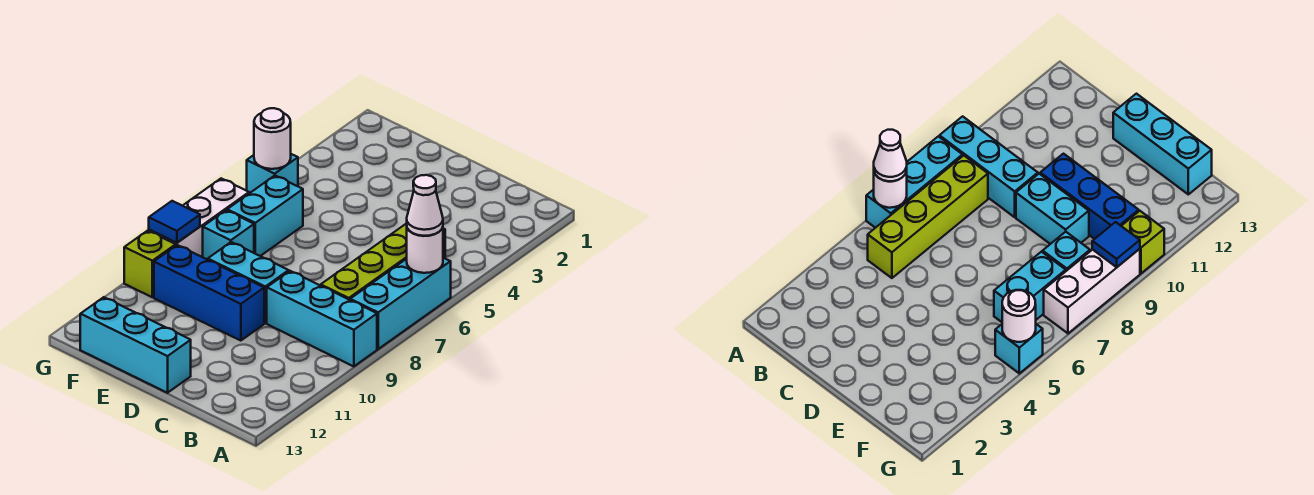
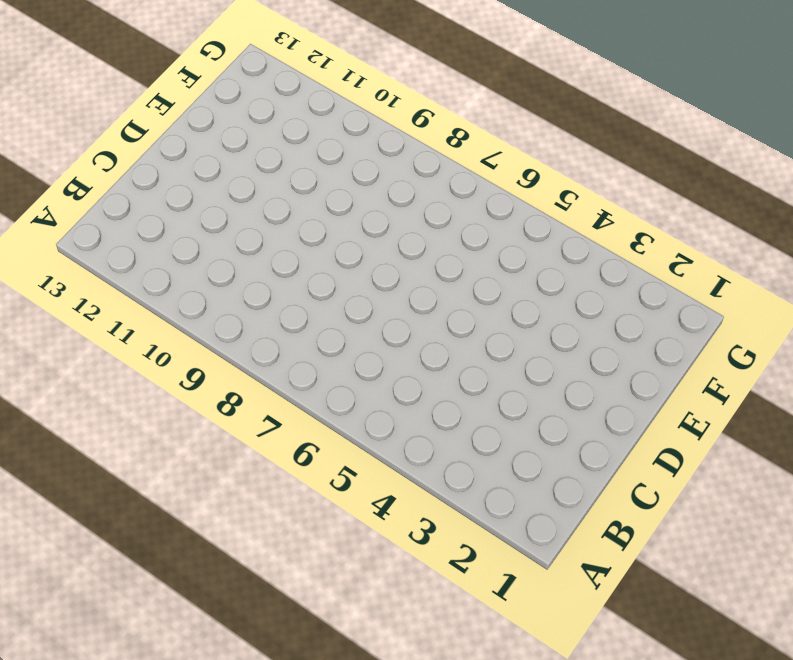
none -> cyan 1x3 brick [350,258,451,349]
none -> cyan 1x3 brick [267,271,377,367]
none -> lime 1x4 brick [321,223,445,300]

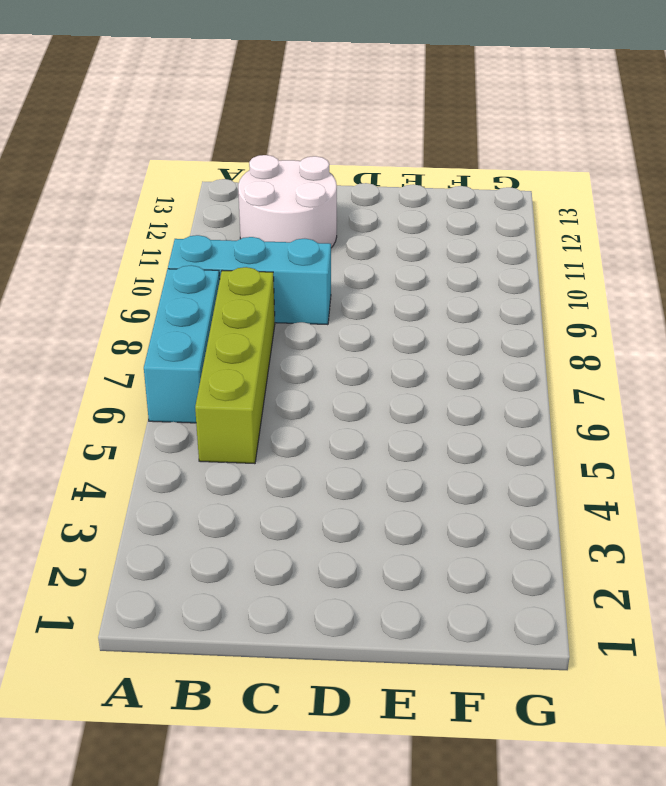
white 2x2 round brick [238,155,337,248] -> none
none -> cyan 1x2 brick [208,242,289,323]
none -> blue 1x3 brick [154,245,264,341]
none -> cyan 1x3 brick [80,297,191,393]

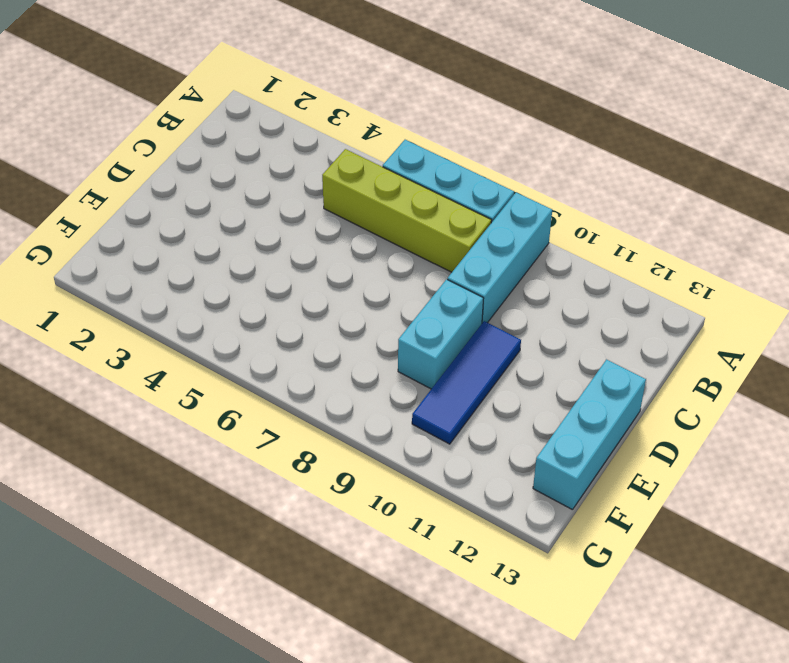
blue 1x3 tile [412,321,521,444] -> blue 1x3 brick [154,245,264,341]
none -> cyan 1x2 brick [227,176,303,256]
none -> cyan 1x1 brick [203,210,254,260]
none -> cyan 1x1 brick [247,154,298,193]

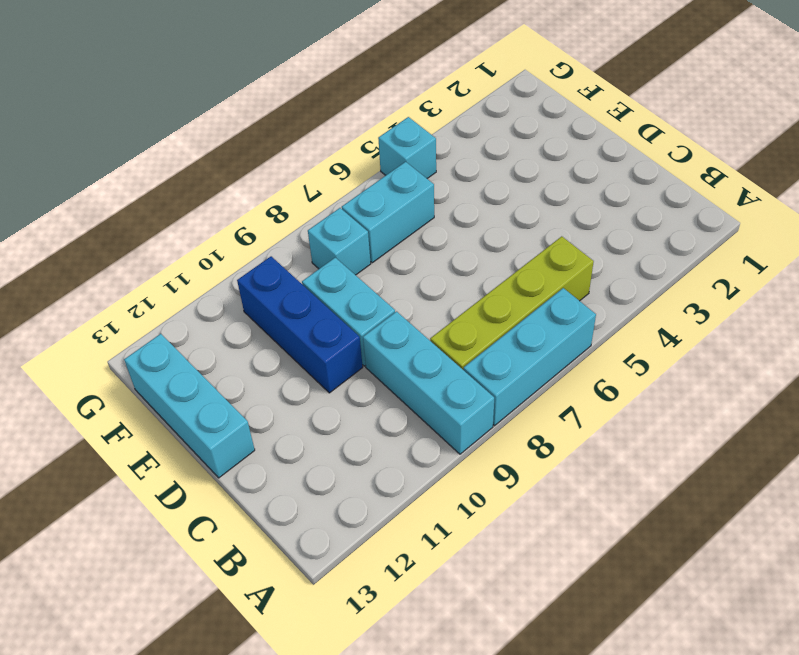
none -> white 1x3 brick [149,179,249,257]
none -> lime 1x1 brick [124,231,176,297]
none -> white 1x1 round brick [407,227,443,273]

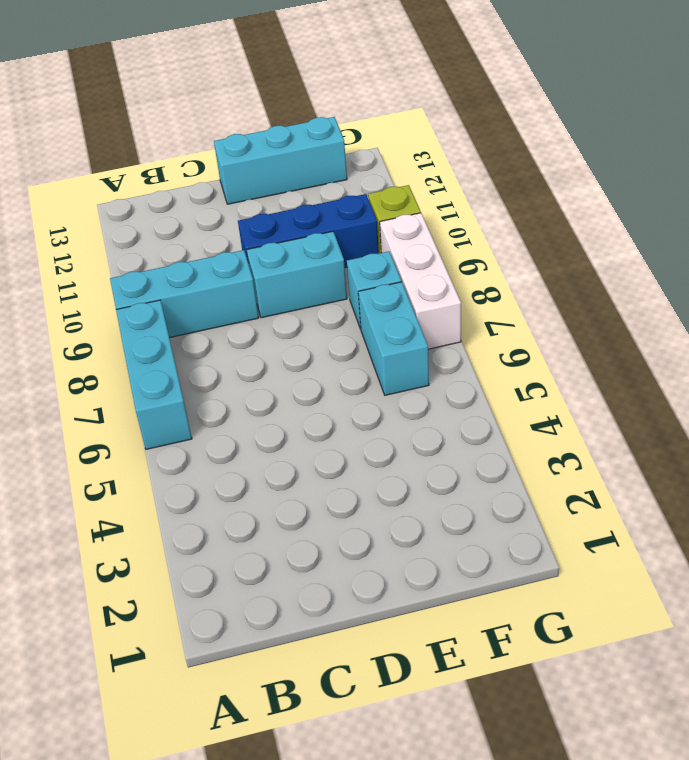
none -> lime 1x4 brick [321,223,445,300]
none -> cyan 1x1 brick [247,154,298,193]
none -> white 1x1 round brick [407,227,443,273]

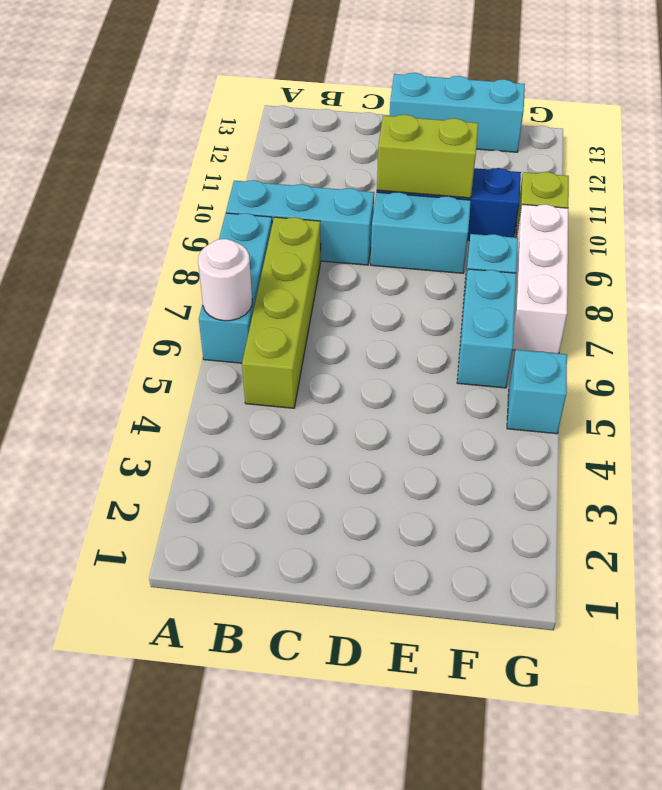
lime 1x2 brick [377,115,478,198] -> none
none -> white 1x1 round brick [254,108,291,169]
none -> blue 1x1 tile [149,201,200,243]
none -> white 1x1 cone [407,175,443,236]

